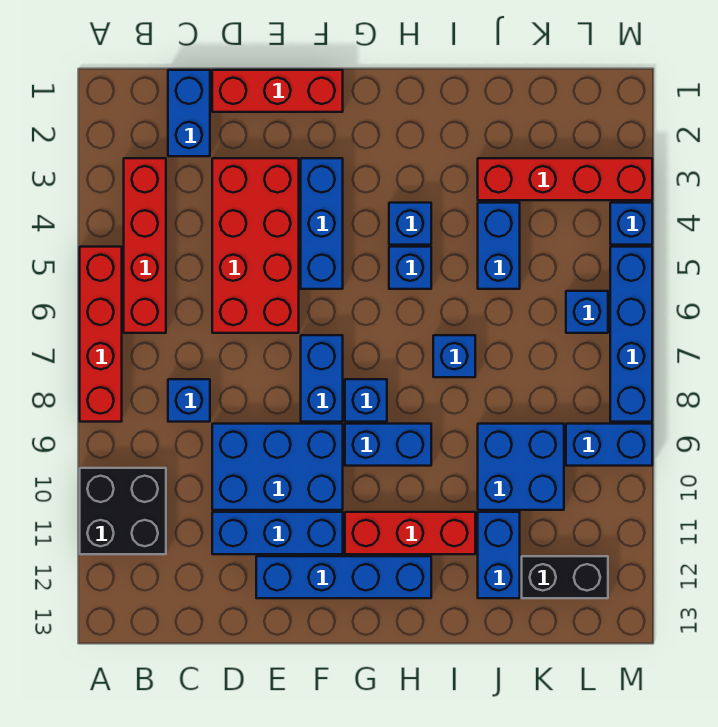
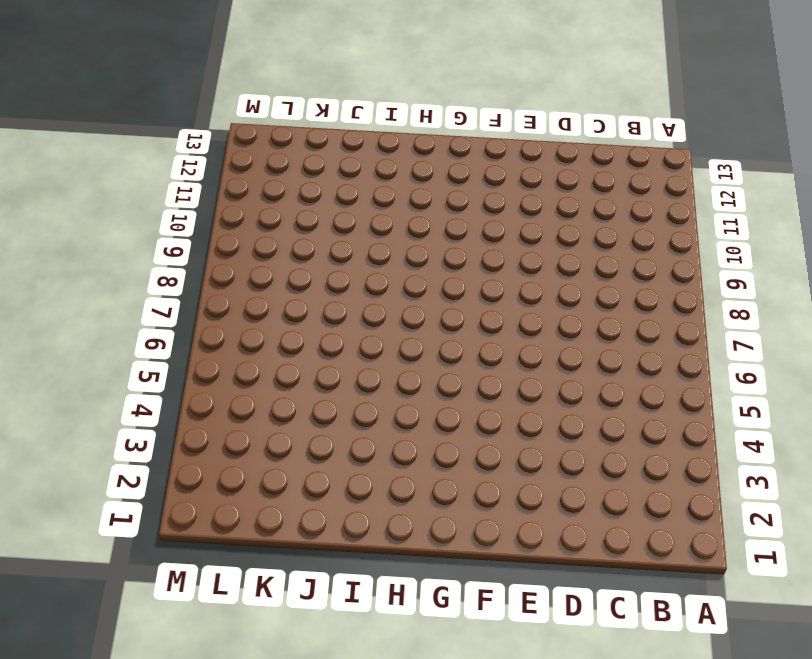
none -> red 1x4 brick [80,247,122,422]
none -> black 2x2 brick [80,468,166,554]
none -> red 1x4 brick [124,158,166,333]

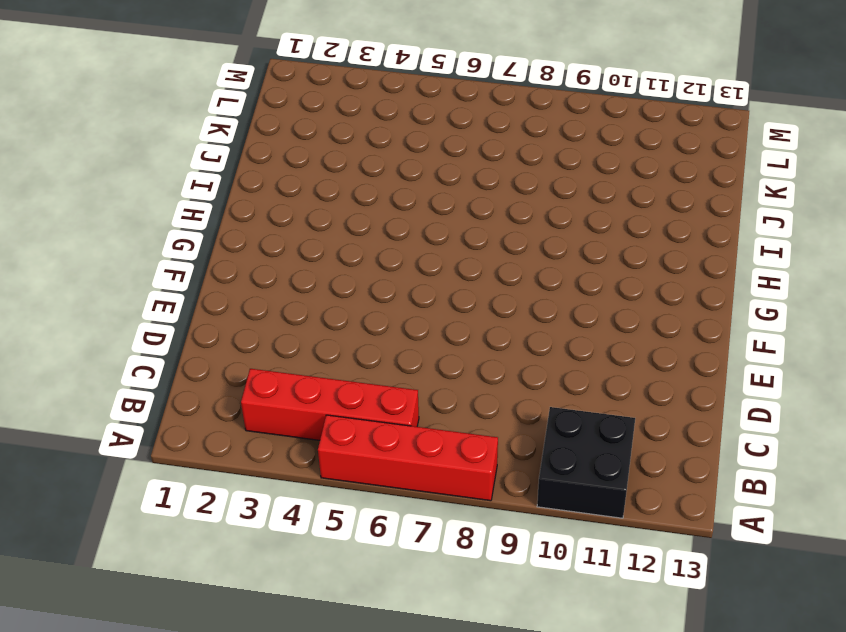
none -> blue 1x2 brick [168,70,210,156]
none -> blue 1x1 brick [168,379,210,422]
none -> red 1x3 brick [212,70,343,112]

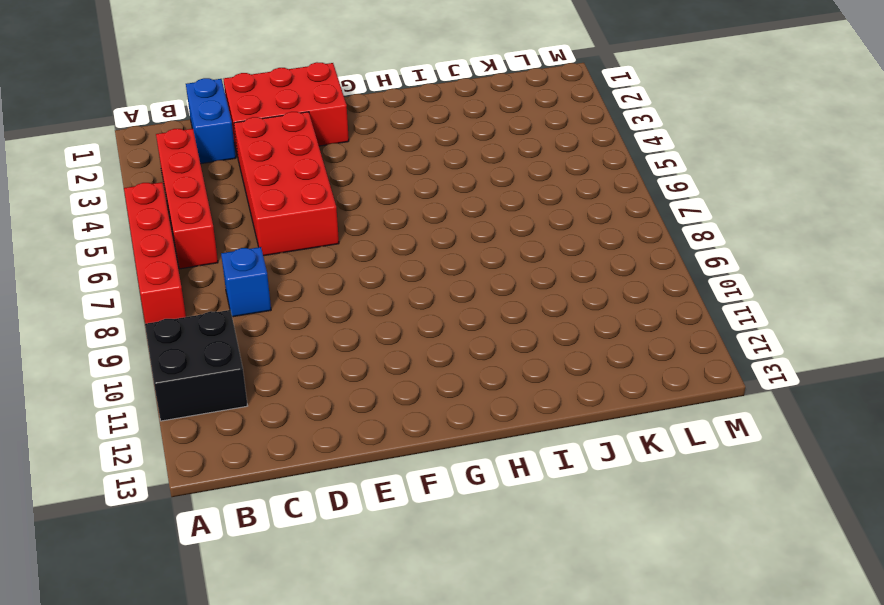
red 2x3 brick [224,62,349,157] -> red 1x3 brick [212,70,343,112]
none -> blue 2x3 brick [212,424,343,510]
none -> blue 1x3 brick [212,512,343,554]
none -> blue 1x4 brick [256,556,431,598]

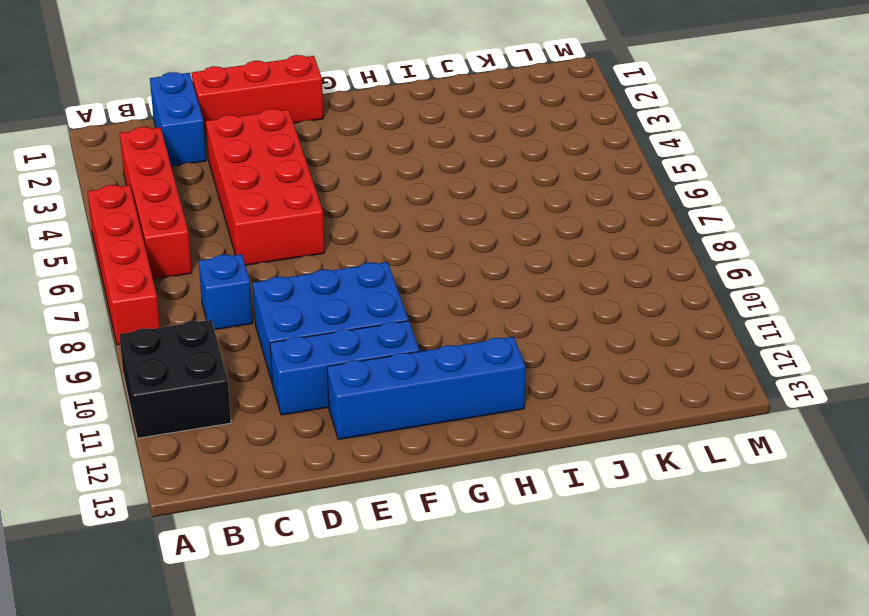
none -> blue 1x3 brick [301,158,343,289]
none -> blue 1x2 brick [301,335,343,422]
none -> blue 1x1 brick [345,379,387,422]

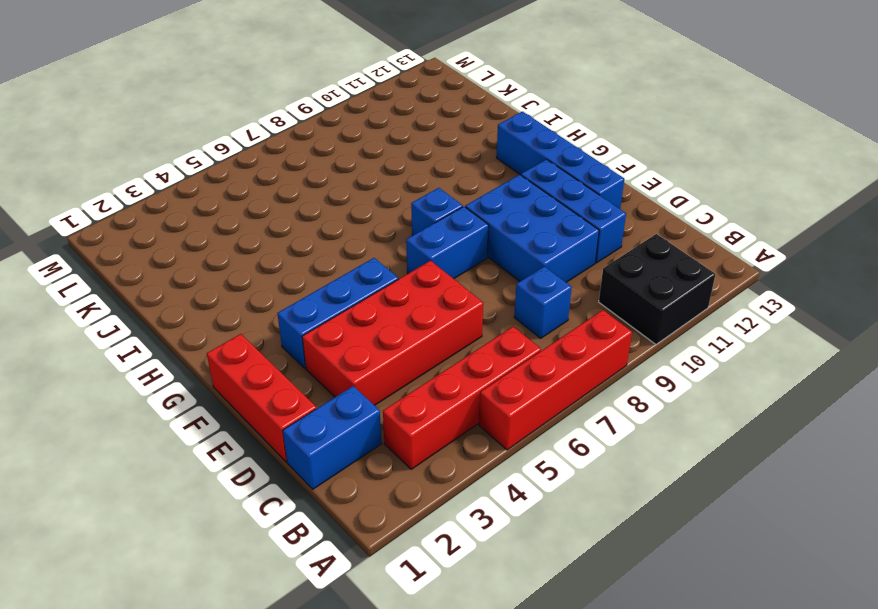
none -> blue 1x2 brick [345,424,431,466]
none -> red 1x3 brick [345,512,475,554]
none -> blue 1x1 brick [389,203,431,245]

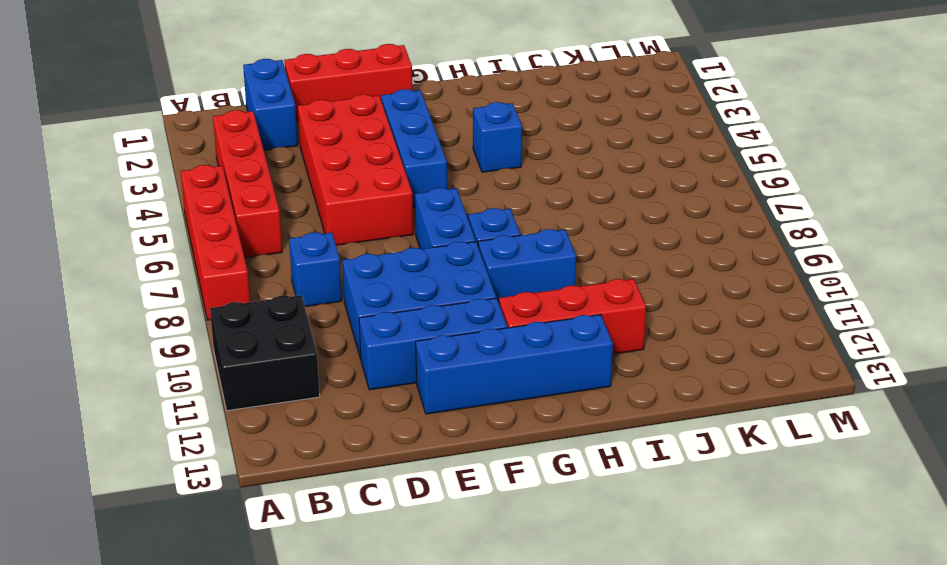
none -> blue 1x1 brick [389,247,431,289]
none -> blue 1x1 brick [433,335,475,377]
none -> red 1x4 brick [478,158,652,200]

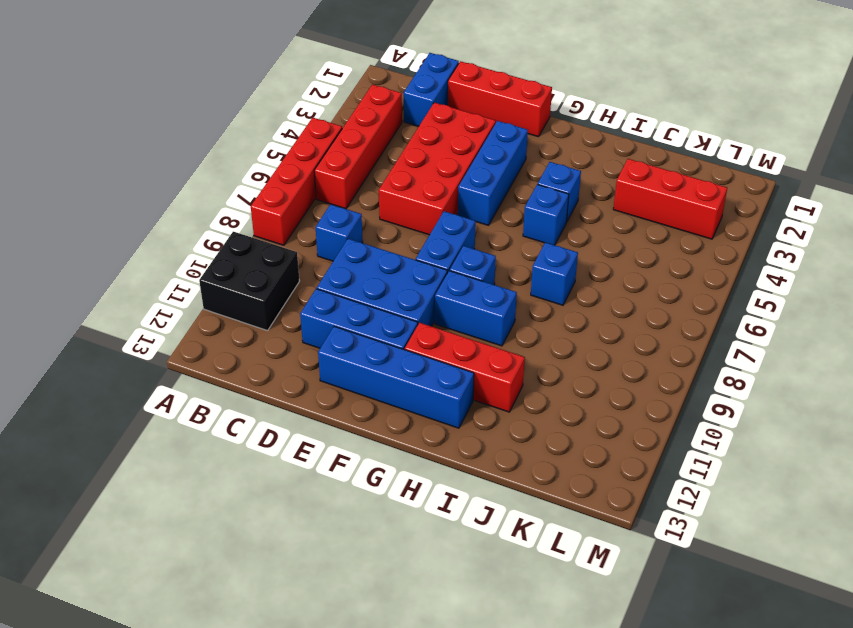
red 1x3 brick [613,159,727,239] -> red 1x4 brick [478,158,652,200]
none -> blue 1x2 brick [478,203,520,289]
none -> blue 2x2 brick [478,424,564,510]
none -> blue 1x2 brick [478,512,520,598]

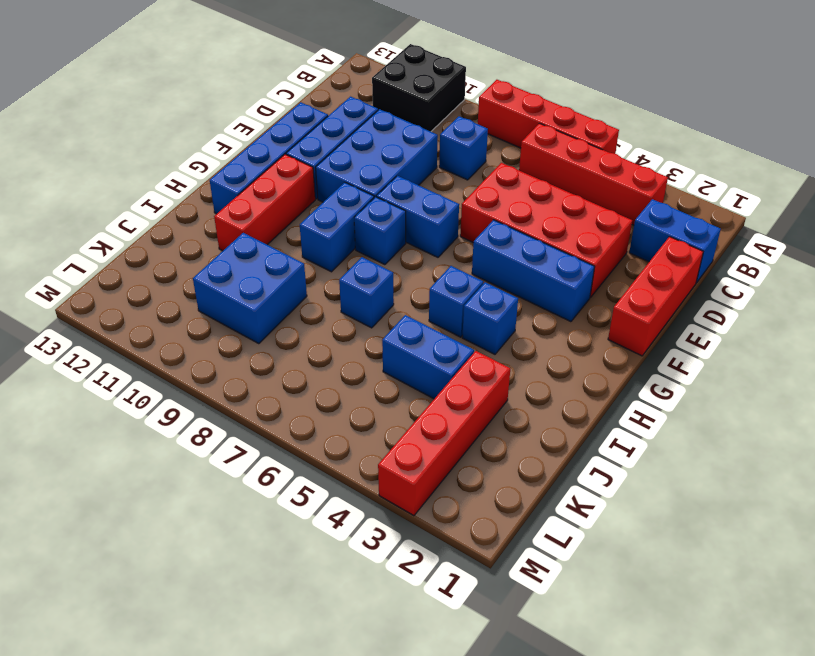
none -> blue 1x2 brick [478,512,520,598]
none -> black 1x2 brick [522,556,608,598]
none -> blue 1x1 brick [566,291,608,333]

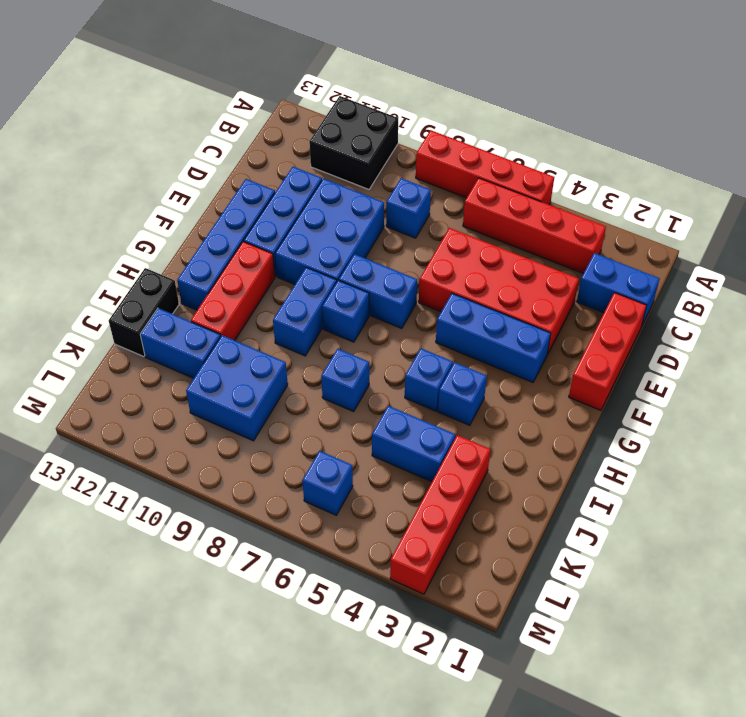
black 1x2 brick [109,268,179,357] -> black 1x2 brick moved to [522,556,608,598]
none -> blue 1x2 brick [566,424,652,466]
none -> blue 1x1 brick [610,203,652,245]
none -> blue 1x4 brick [610,247,652,422]

